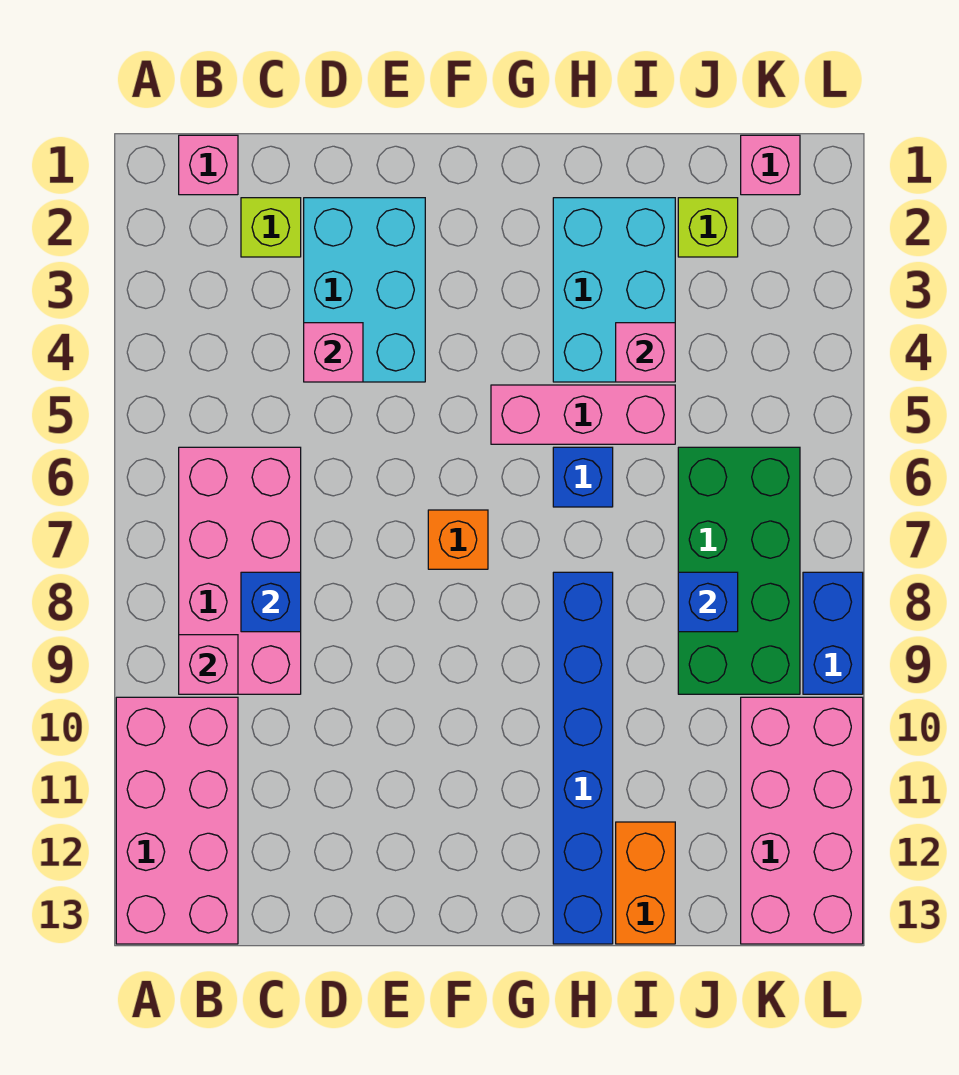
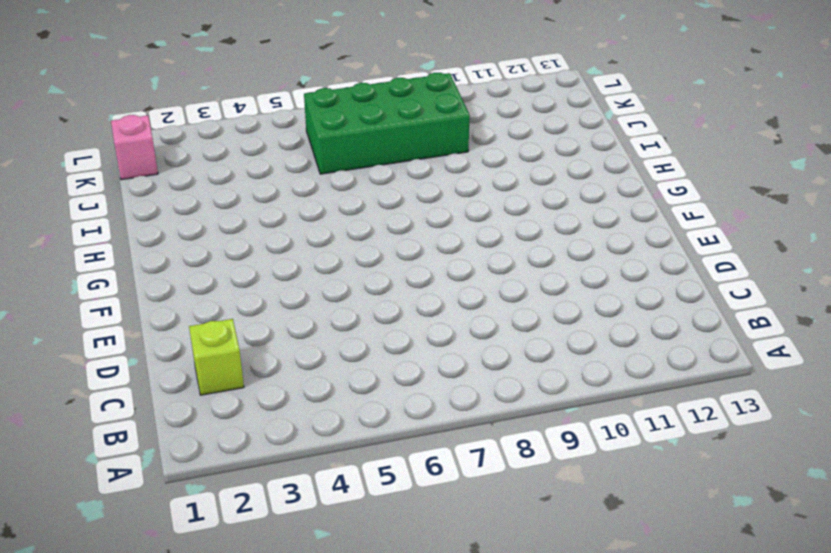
none -> pink 2x4 brick [116,697,238,944]
none -> pink 1x1 brick [179,135,238,195]
none -> pink 2x4 brick [179,447,301,694]

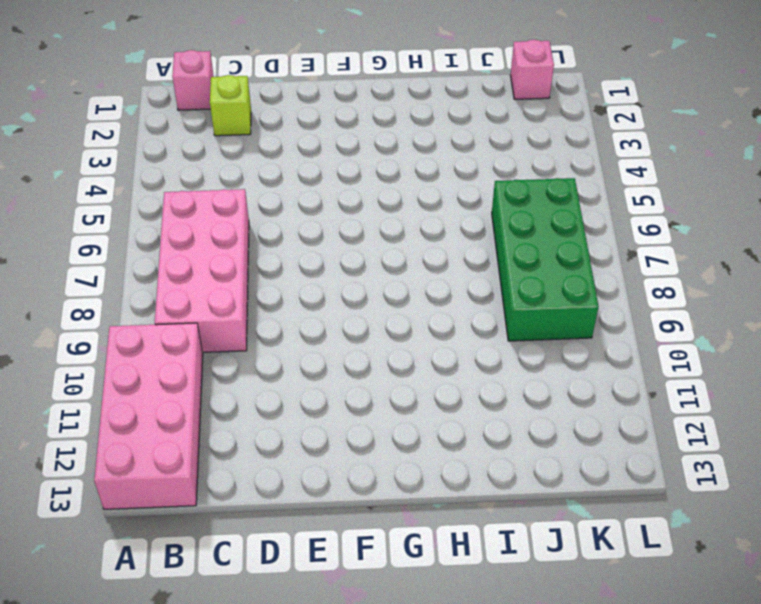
none -> cyan 2x3 brick [304,198,425,382]
none -> orange 1x1 brick [428,510,488,569]
none -> pink 1x3 brick [491,385,675,444]

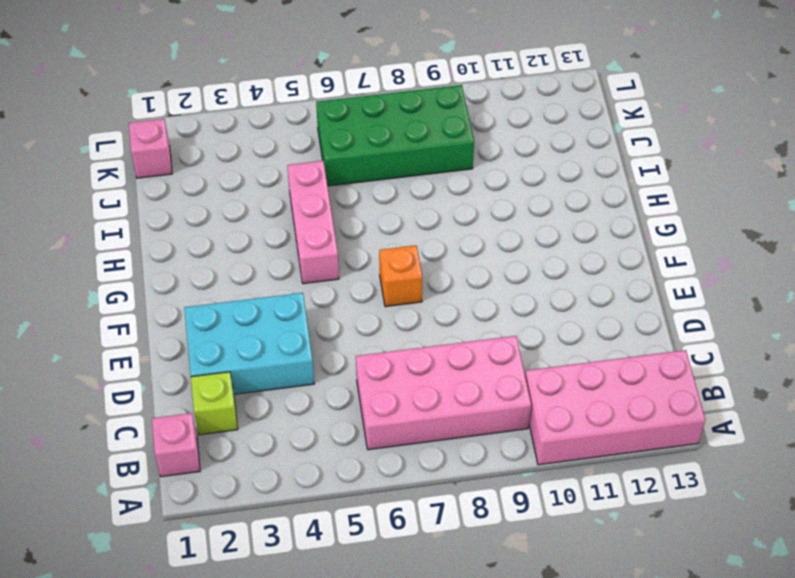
none -> cyan 2x3 brick [553,198,675,382]
none -> blue 1x1 brick [553,447,613,507]
none -> blue 1x6 brick [553,572,613,944]

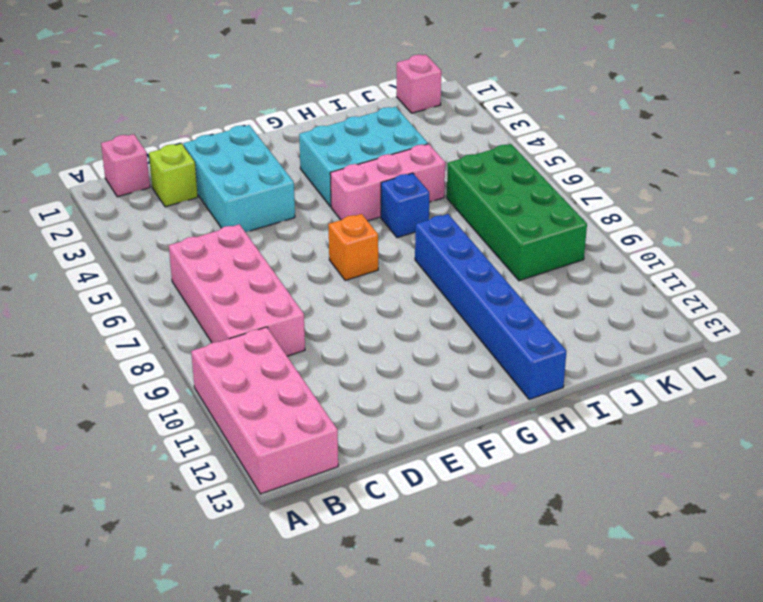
cyan 2x3 brick [299,107,428,207] -> cyan 2x3 brick turned to [553,198,675,382]
none -> orange 1x2 brick [616,822,675,944]
none -> lime 1x1 brick [678,198,738,257]
none -> pink 2x4 brick [741,697,863,944]

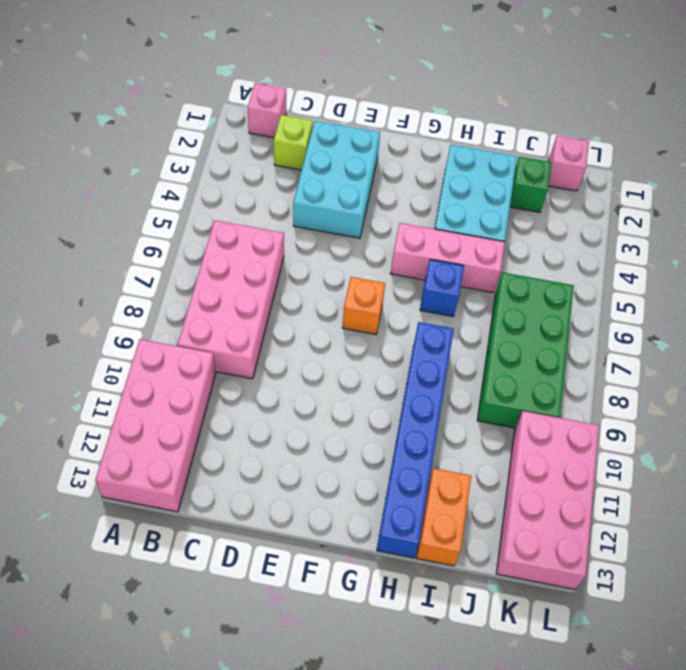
green 1x1 brick [510,156,552,212] -> lime 1x1 brick [678,198,738,257]
none -> blue 1x2 brick [803,572,863,694]
none -> pink 1x1 brick [179,635,238,694]
none -> blue 1x1 brick [241,572,301,632]

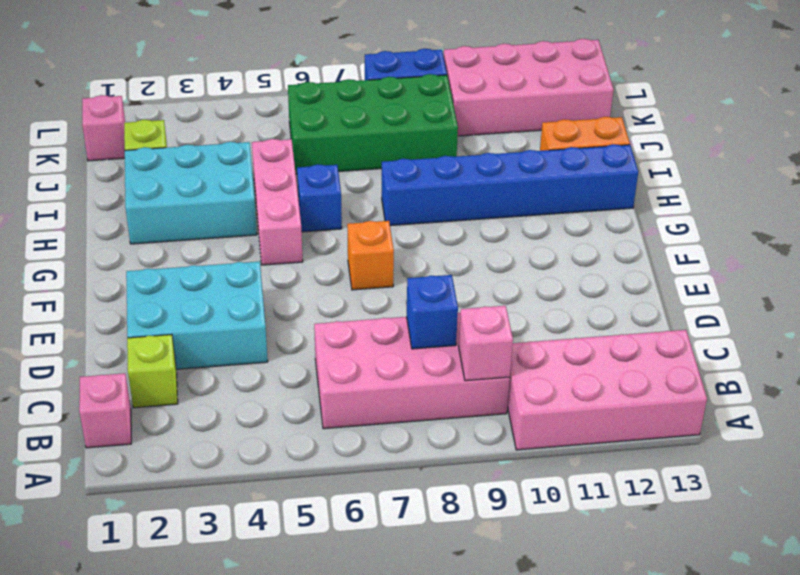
none -> pink 1x1 brick [304,323,363,382]
none -> pink 1x1 brick [616,323,675,382]
none -> blue 1x1 brick [678,572,738,632]

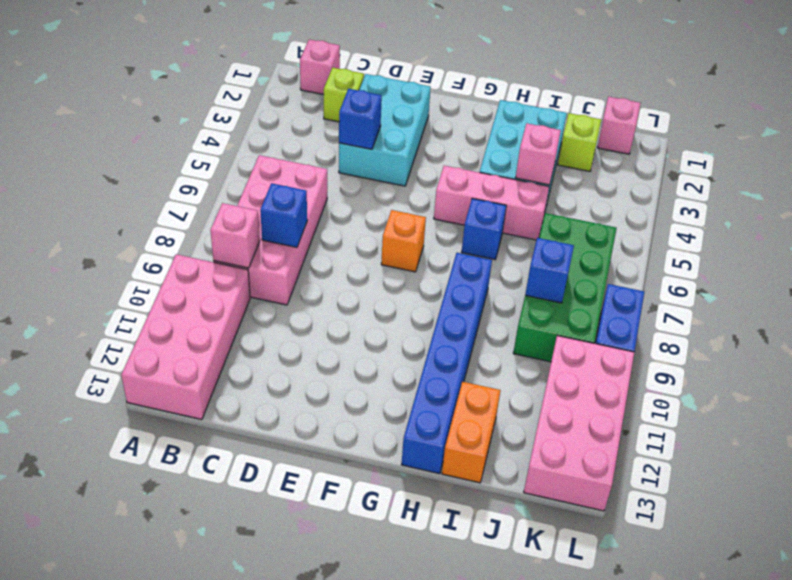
blue 1x1 brick [339,89,382,149] -> pink 1x1 brick [304,323,363,382]

